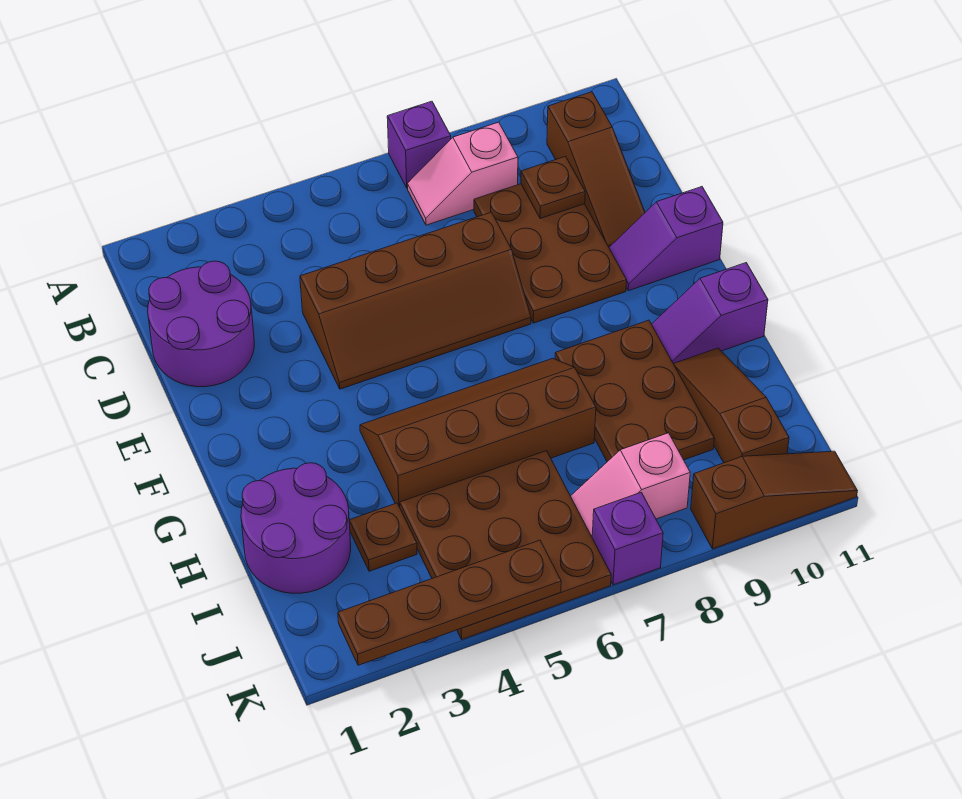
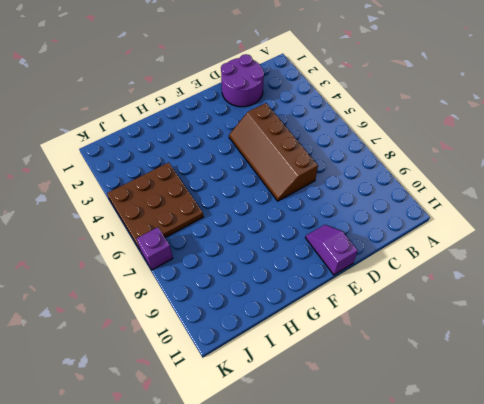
none -> purple 1x1 brick [387,101,451,188]
none -> pink 1x2 slope [407,122,518,225]
none -> brown 1x3 slope [547,92,645,247]

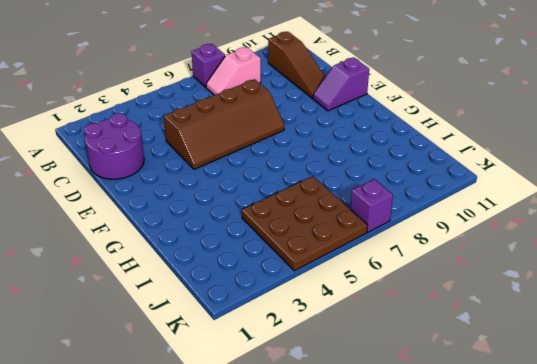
none -> brown 2x3 plate [474,184,627,323]
none -> brown 2x4 slope [360,358,596,507]
none -> brown 2x3 plate [555,320,714,462]

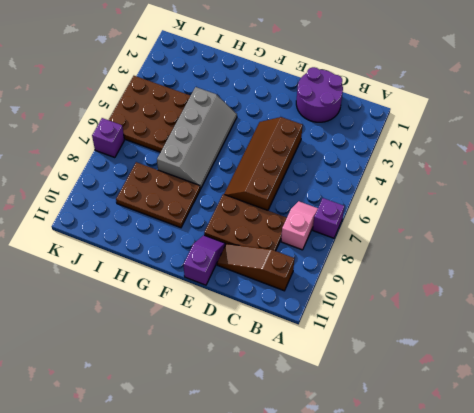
grey 2x4 slope [157,87,237,189] -> brown 2x4 slope [360,358,596,507]
none -> purple 1x2 slope [652,263,768,364]
none -> purple 2x2 round brick [241,463,351,593]
none -> brown 1x3 slope [674,348,789,463]

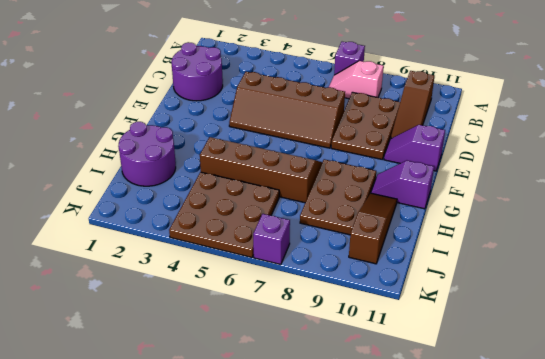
none -> brown 1x1 plate [349,503,417,571]
none -> pink 1x2 slope [571,433,690,537]
none -> brown 1x3 slope [691,451,857,549]

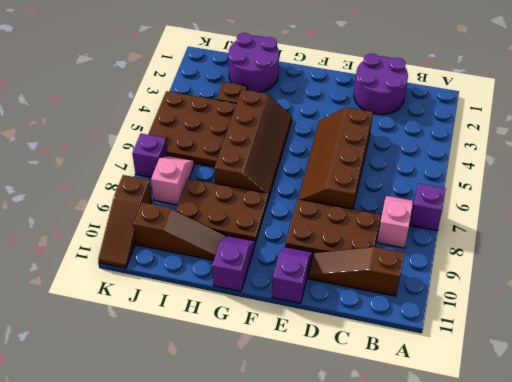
none -> brown 1x1 plate [521,156,585,219]
none -> brown 1x4 plate [338,540,561,665]

